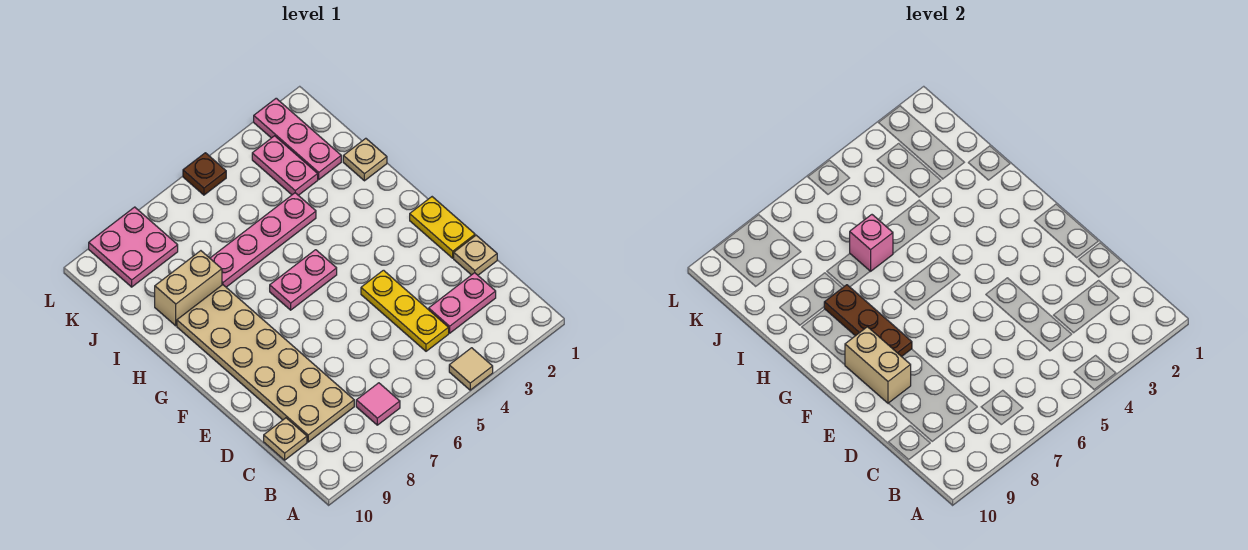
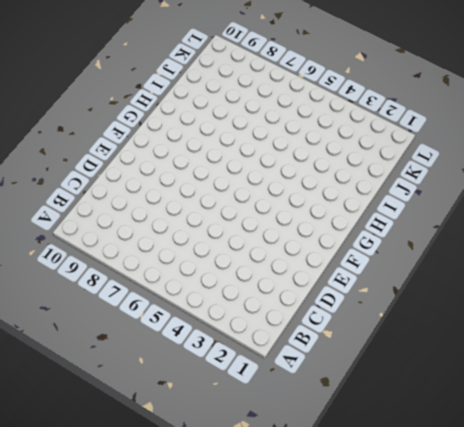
none -> tan 1x1 tile [449,348,493,390]
none -> pink 1x1 tile [356,383,400,425]
none -> pink 1x2 plate [429,273,496,333]

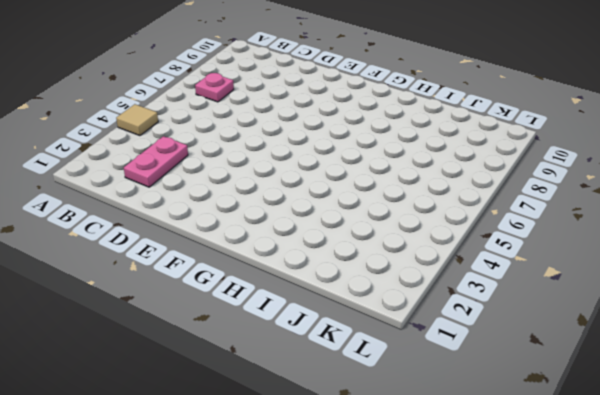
pink 1x1 plate [195,73,234,102] -> pink 1x1 tile [356,383,400,425]
none -> yellow 1x3 plate [361,270,449,351]
none -> tan 2x6 plate [177,285,354,442]
none -> tan 1x1 plate [264,418,307,460]

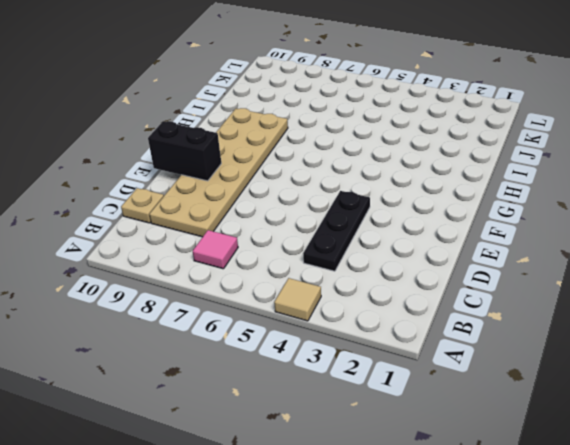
black 1x3 plate [303,191,370,271] -> yellow 1x3 plate [361,270,449,351]
black 1x2 brick [148,121,221,181] -> tan 1x2 brick [845,327,911,403]
none -> pink 1x2 plate [429,273,496,333]
none -> tan 1x1 plate [454,235,497,275]
none -> yellow 1x2 plate [410,197,475,258]

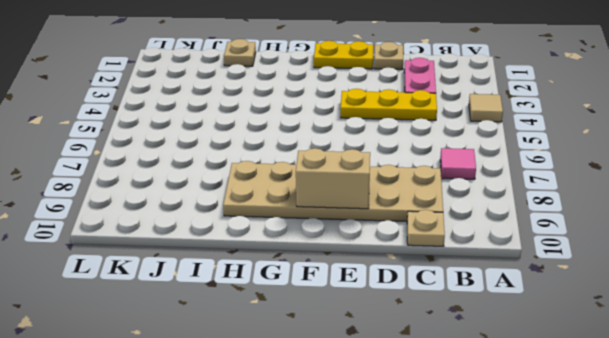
none -> pink 1x2 plate [270,250,337,310]
none -> pink 1x4 plate [210,193,316,287]
none -> tan 1x2 brick [155,251,222,326]

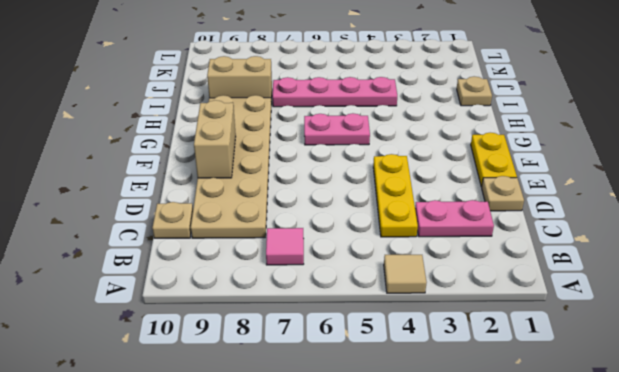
none -> pink 1x3 plate [254,98,341,179]
none -> pink 1x2 plate [252,136,318,195]
none -> pink 2x2 plate [89,207,178,287]

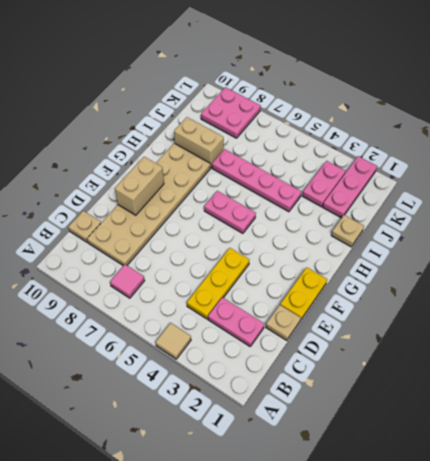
none -> brown 1x1 plate [183,153,226,195]
none -> brown 1x3 plate [824,285,912,357]
none -> pink 1x1 brick [850,215,893,271]

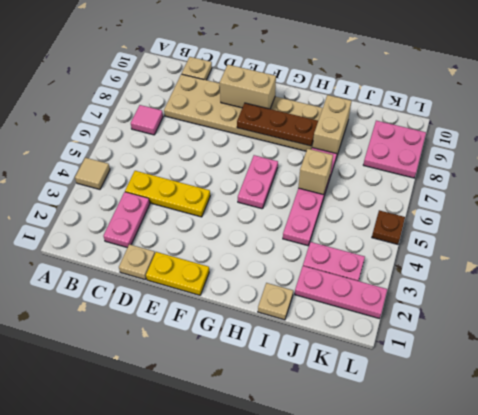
tan 1x1 brick [298,149,333,195] -> pink 1x1 brick [850,215,893,271]

